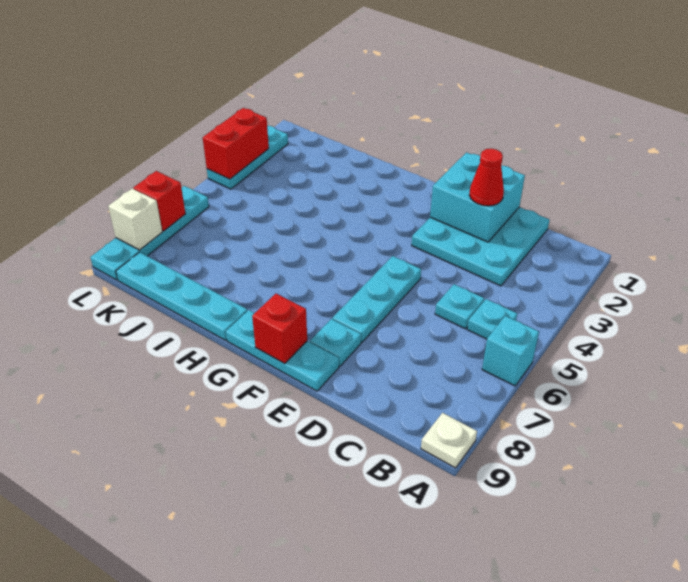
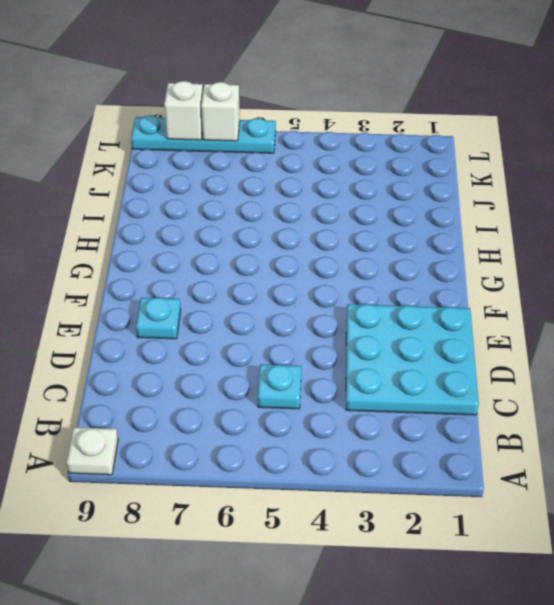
white 1x1 brick [201,82,240,141] -> red 1x1 brick [133,171,185,231]
none -> cyan 1x1 brick [482,316,539,386]
none -> cyan 1x1 plate [467,299,517,339]
none -> cyan 1x3 plate [332,256,421,343]

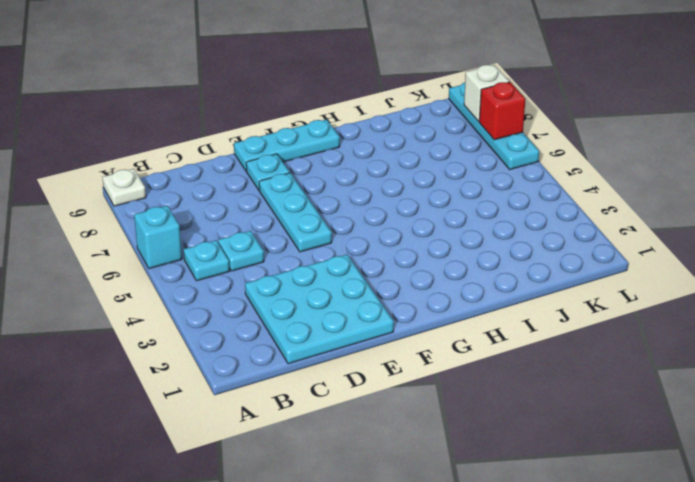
none -> cyan 1x4 plate [116,252,247,340]
none -> cyan 1x3 plate [207,126,288,189]
none -> cyan 2x2 brick [430,152,525,242]

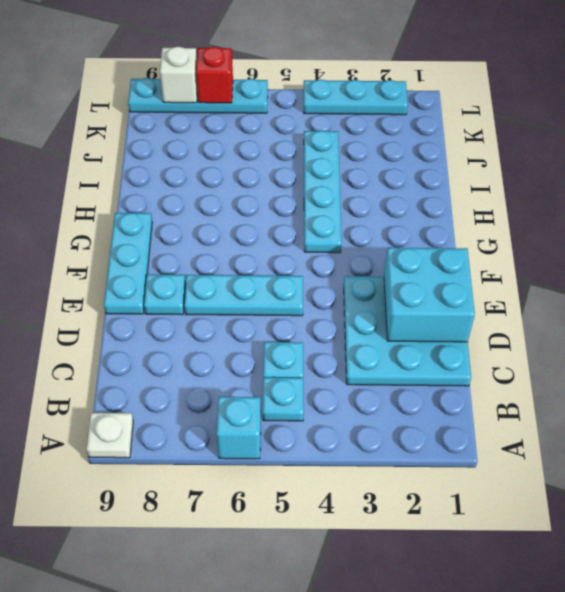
cyan 1x4 plate [304,131,341,253] -> cyan 1x4 plate moved to [116,252,247,340]
none -> red 1x1 brick [252,294,307,364]
none -> red 1x2 brick [203,108,269,179]
none -> red 1x1 cone [469,149,504,206]

